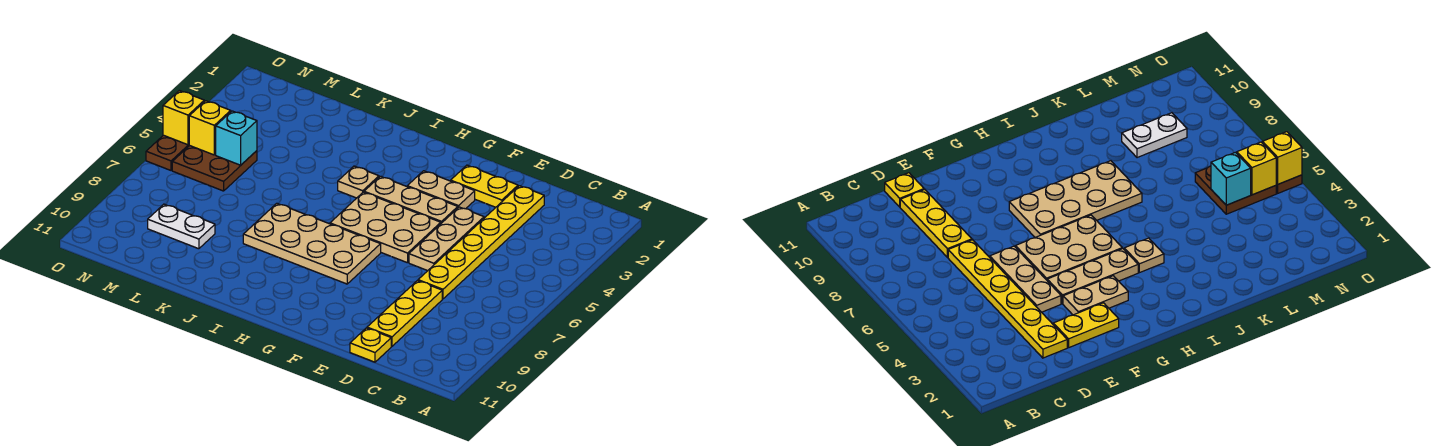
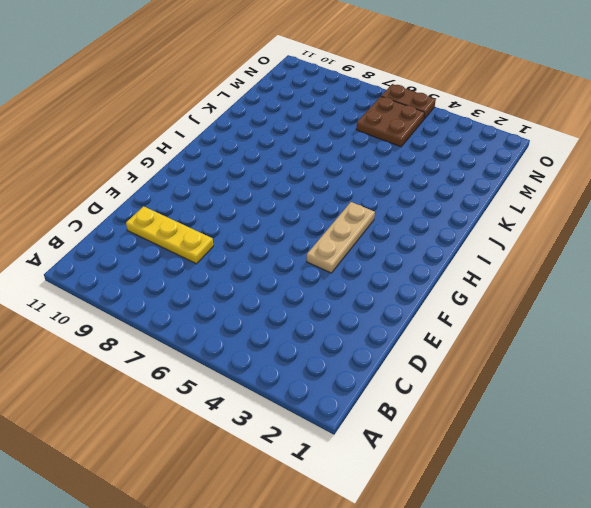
none -> yellow 1x6 plate [418,186,544,299]
none -> yellow 1x1 plate [350,328,391,362]
none -> yellow 1x2 plate [451,165,518,207]

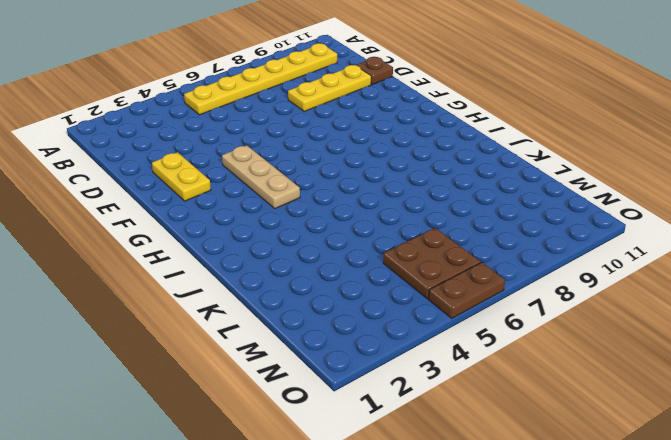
yellow 1x6 plate [184,43,337,115] -> yellow 1x6 plate moved to [418,186,544,299]
brown 1x1 plate [356,57,393,85] -> yellow 1x1 plate [350,328,391,362]
none -> tan 1x3 plate [409,207,484,271]
none -> tan 1x2 plate [407,171,475,209]
none -> tan 2x3 plate [330,192,441,263]

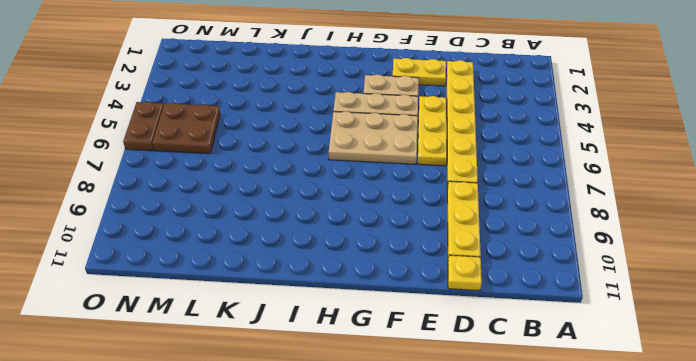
yellow 1x3 plate [418,96,447,166] -> tan 1x3 plate [409,207,484,271]
none -> tan 2x4 plate [243,203,381,284]
none -> tan 1x1 plate [338,166,379,198]
none -> white 1x2 plate [148,204,215,249]

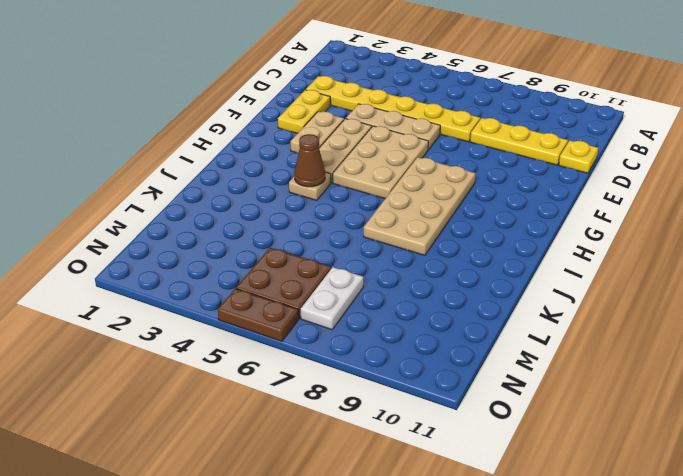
brown 1x1 cone [294,134,325,187] -> none
white 1x2 plate [301,267,363,330] -> white 1x2 plate moved to [148,204,215,249]
none -> cyan 1x1 brick [216,111,257,165]
none -> yellow 1x1 brick [189,101,231,155]
none -> yellow 1x1 brick [163,91,204,145]

